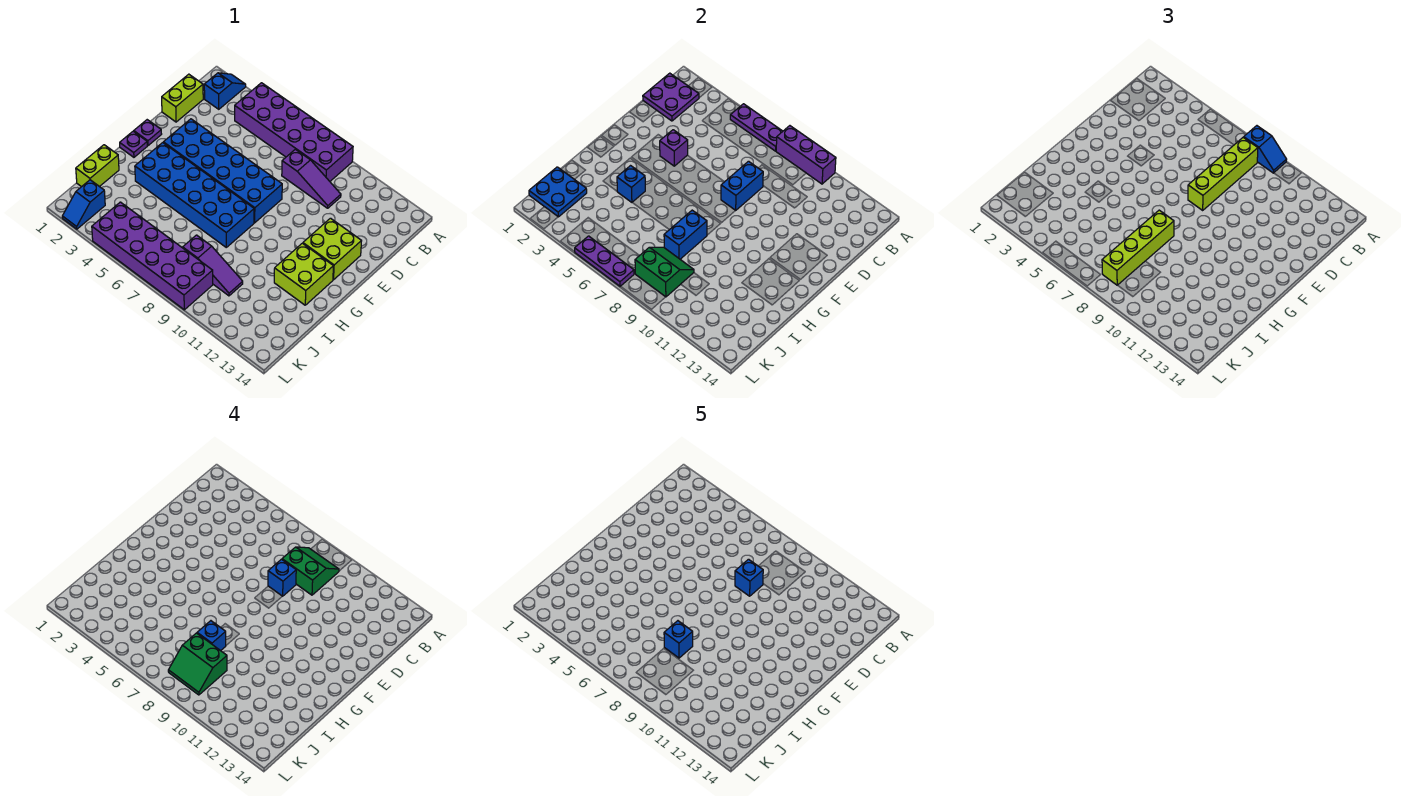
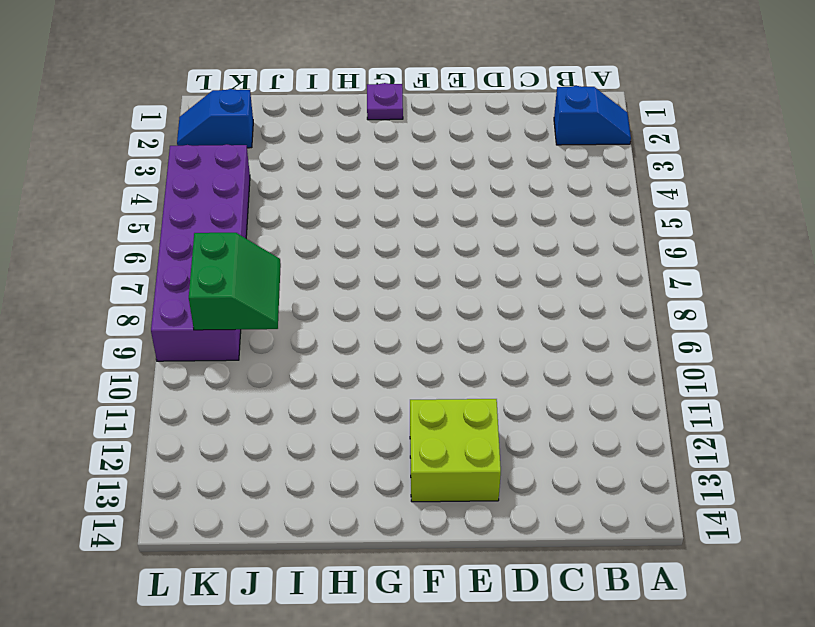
none -> purple 2x6 brick [235,83,353,181]
none -> lime 1x2 brick [162,74,203,122]
none -> purple 1x3 slope [282,149,341,208]
none -> blue 2x6 brick [163,119,282,223]

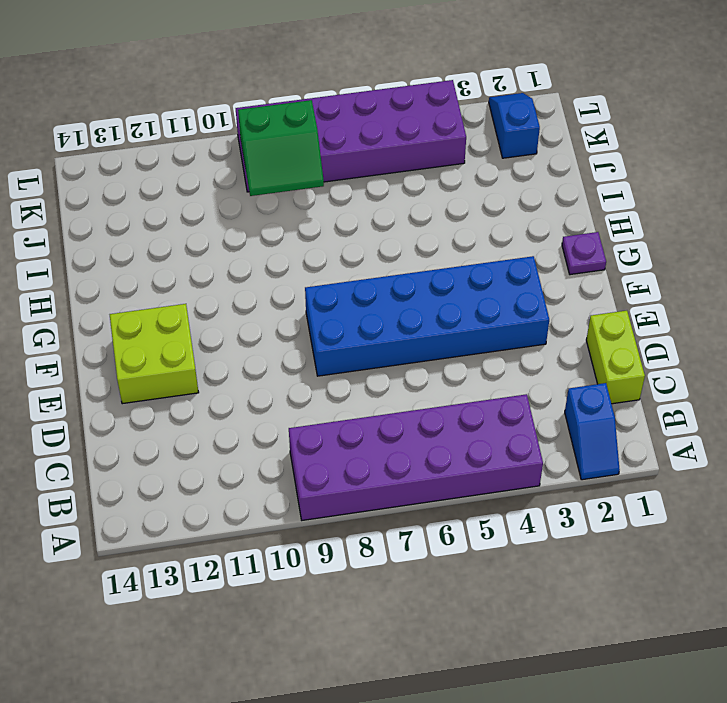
none -> purple 1x3 slope [282,149,341,208]
none -> purple 1x1 plate [134,120,162,146]
none -> blue 2x6 brick [135,143,254,247]
none -> lime 2x2 brick [274,243,333,305]

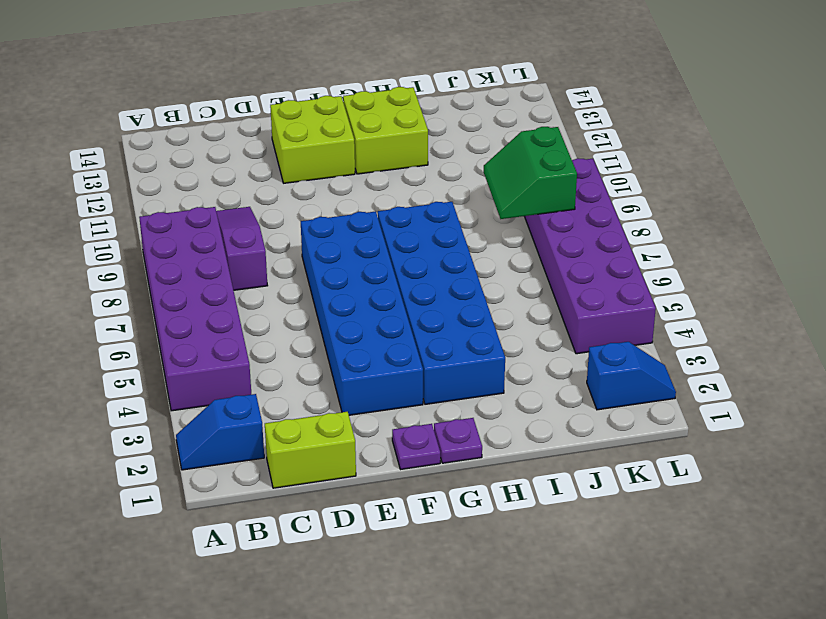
none -> lime 1x2 brick [76,145,119,187]
none -> purple 1x3 slope [183,235,243,296]
none -> purple 1x3 plate [730,104,783,151]
none -> purple 1x3 brick [776,126,836,184]

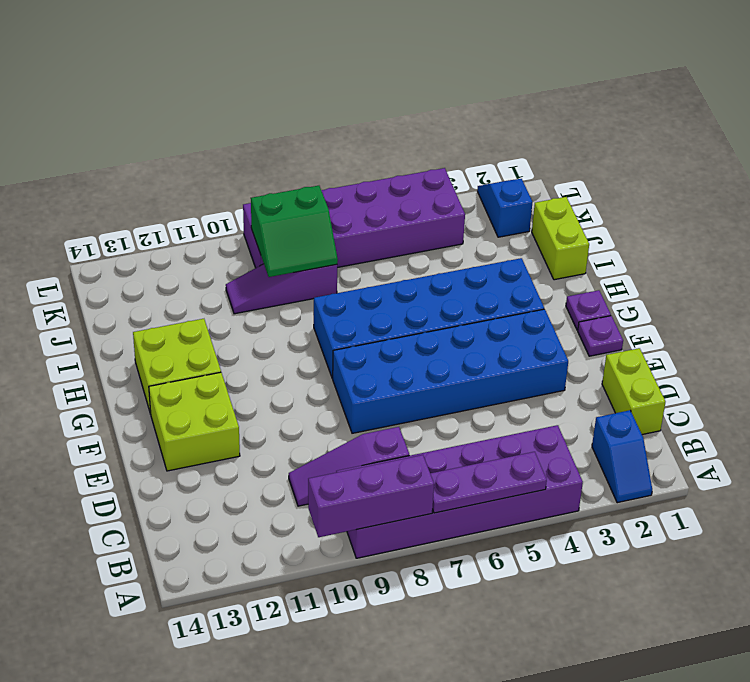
none -> purple 2x2 plate [643,73,699,121]
none -> blue 1x2 brick [721,161,763,211]
none -> purple 1x1 brick [660,130,688,166]
none -> blue 1x1 brick [617,166,645,202]

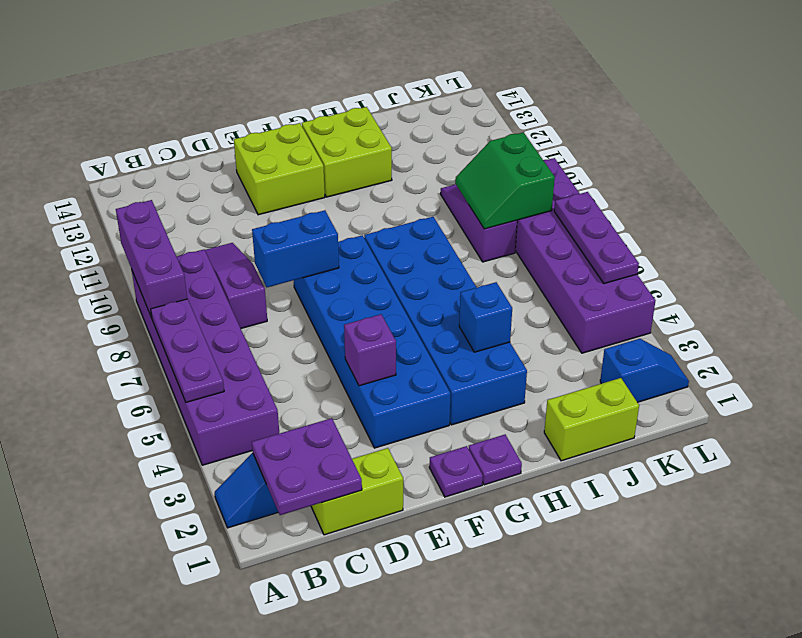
none -> blue 1x2 brick [664,210,707,259]
none -> blue 2x2 plate [529,167,587,217]
none -> blue 1x2 slope [1244,126,1287,173]
none -> lime 1x4 brick [1188,137,1258,210]

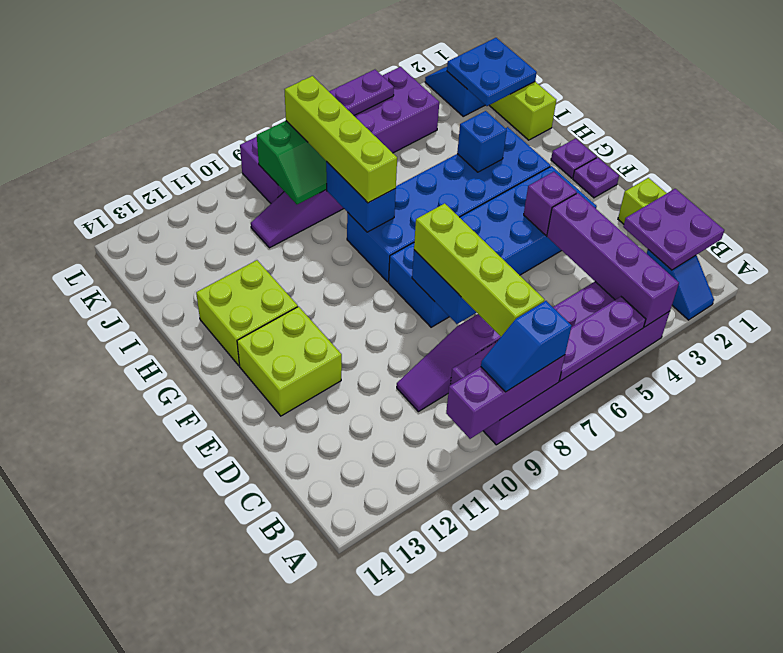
purple 1x4 brick [547,193,679,327] -> none
none -> green 2x2 slope [282,547,339,595]
none -> blue 1x1 brick [268,559,296,596]
none -> blue 1x1 brick [197,621,226,651]
none -> green 2x2 slope [168,633,227,695]

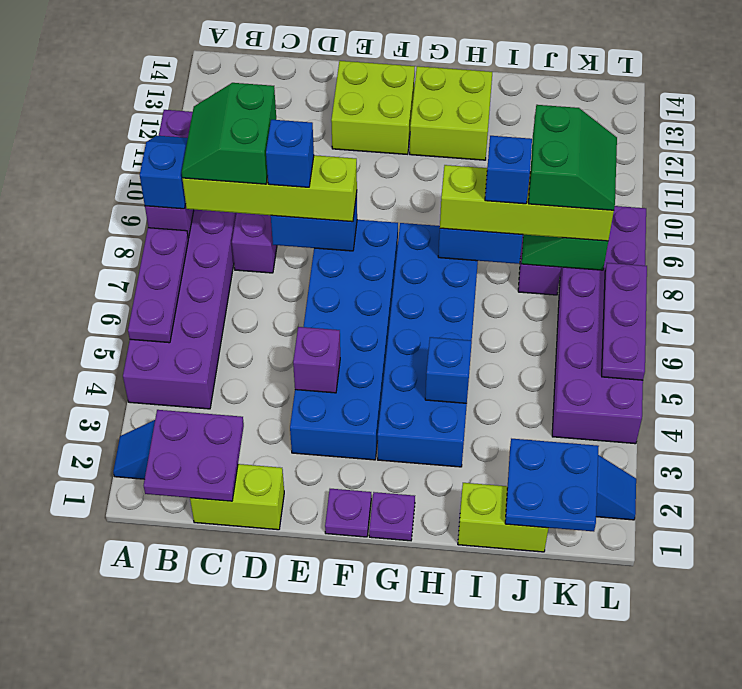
none -> blue 1x1 brick [735,559,763,596]
none -> blue 1x1 brick [664,621,693,658]

